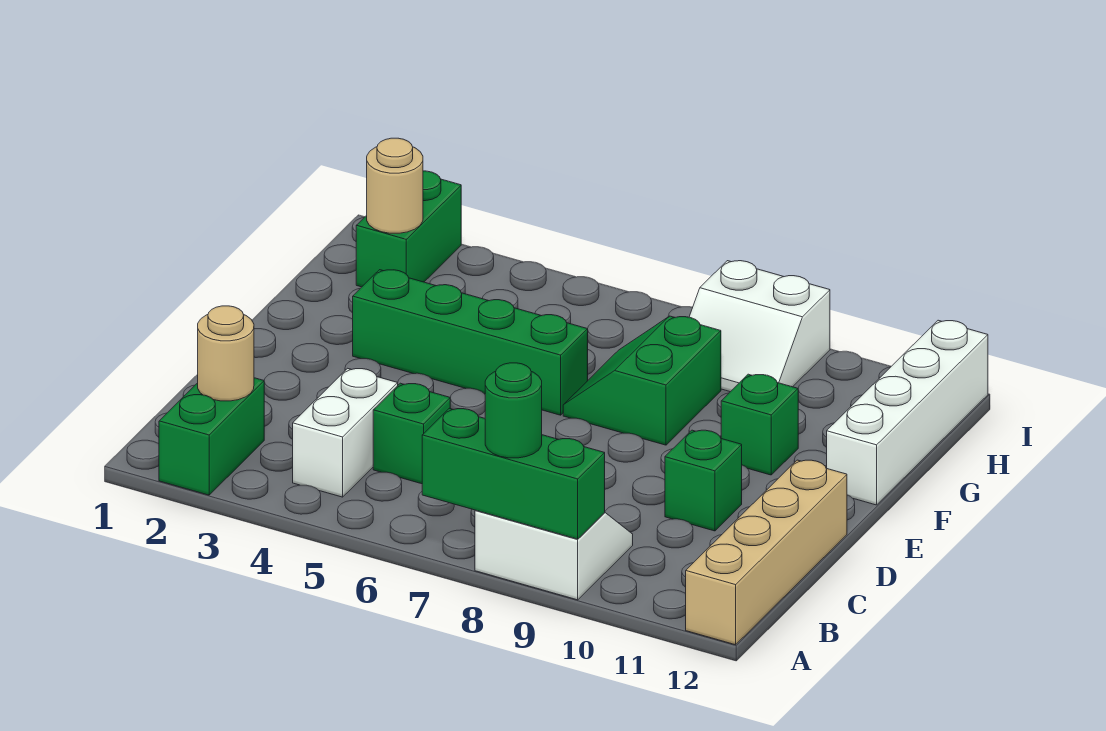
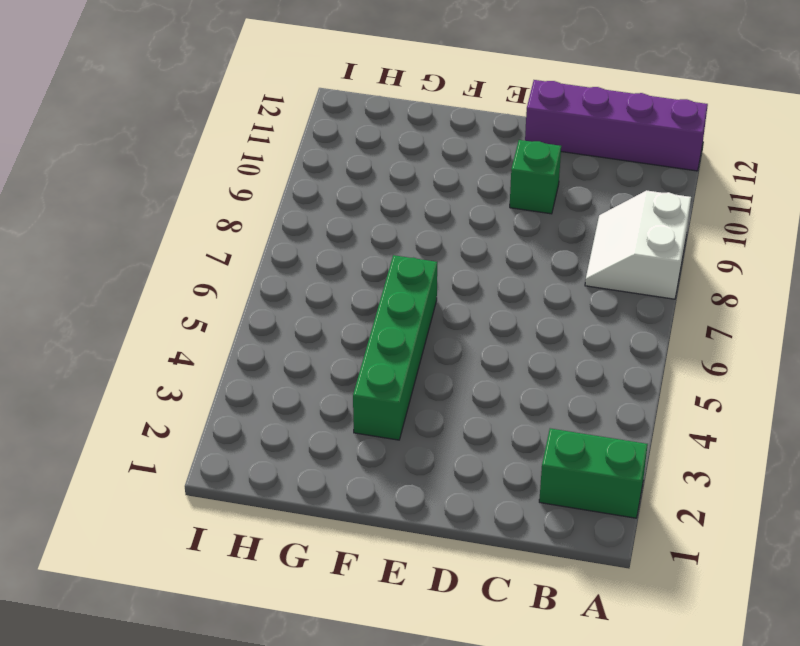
purple 1x4 brick [525,80,708,171] -> tan 1x4 brick [686,460,847,645]
none -> white 1x2 brick [293,368,398,497]
none -> green 1x1 brick [373,383,450,484]
none -> green 2x2 slope [563,316,721,445]

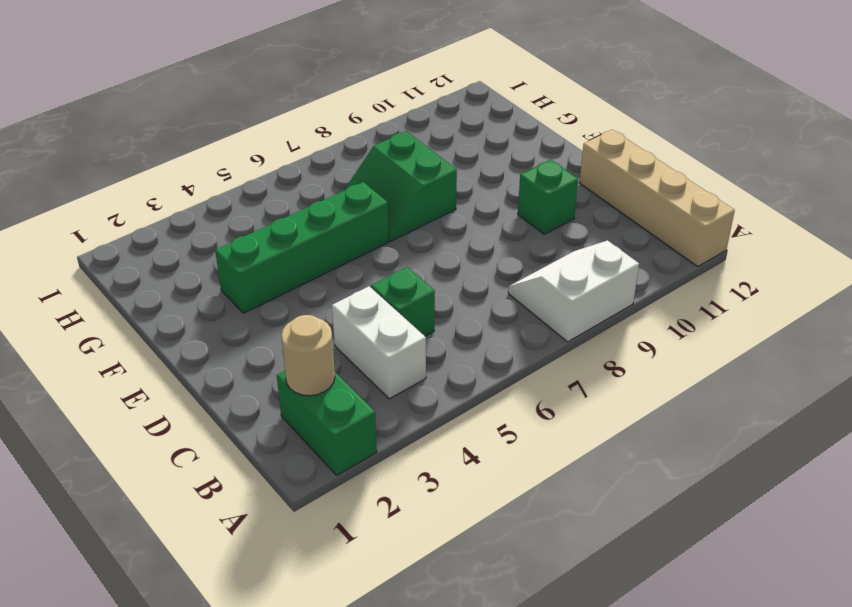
none -> green 1x1 brick [721,374,798,475]
none -> white 1x4 brick [827,320,988,505]
none -> green 1x2 brick [356,171,461,287]

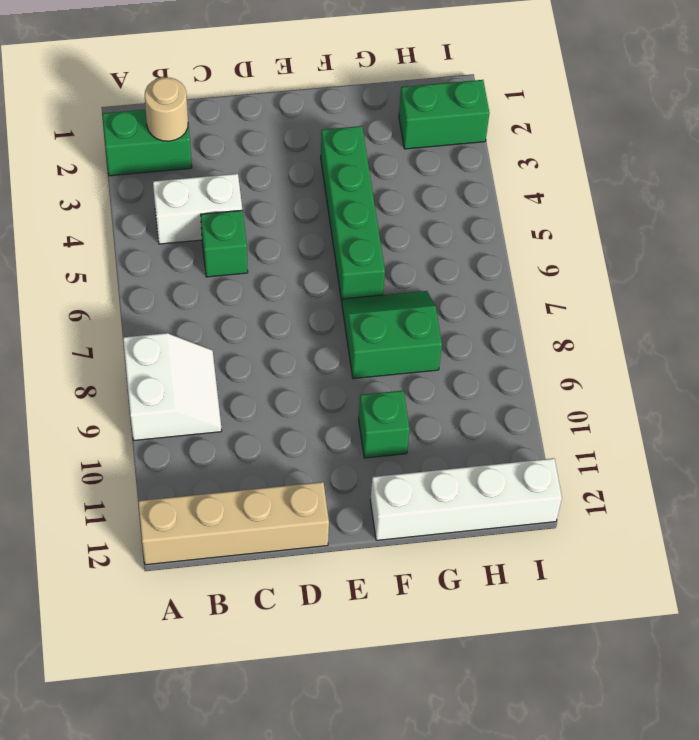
none -> green 1x1 brick [665,430,742,531]
none -> white 2x2 slope [689,261,830,392]
none -> green 1x3 brick [422,408,605,539]

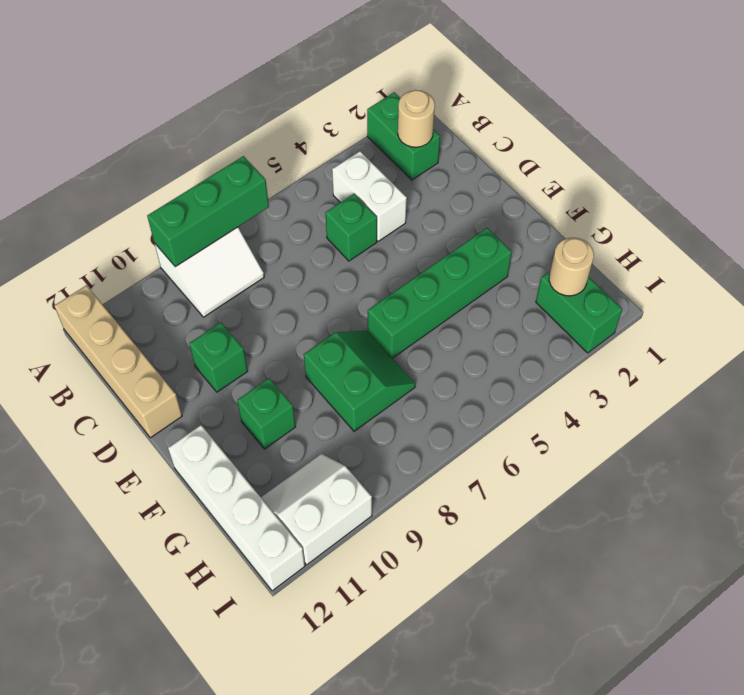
white 2x2 slope [261,454,372,565] -> white 2x2 slope moved to [689,261,830,392]
none -> green 1x1 round brick [485,363,542,458]

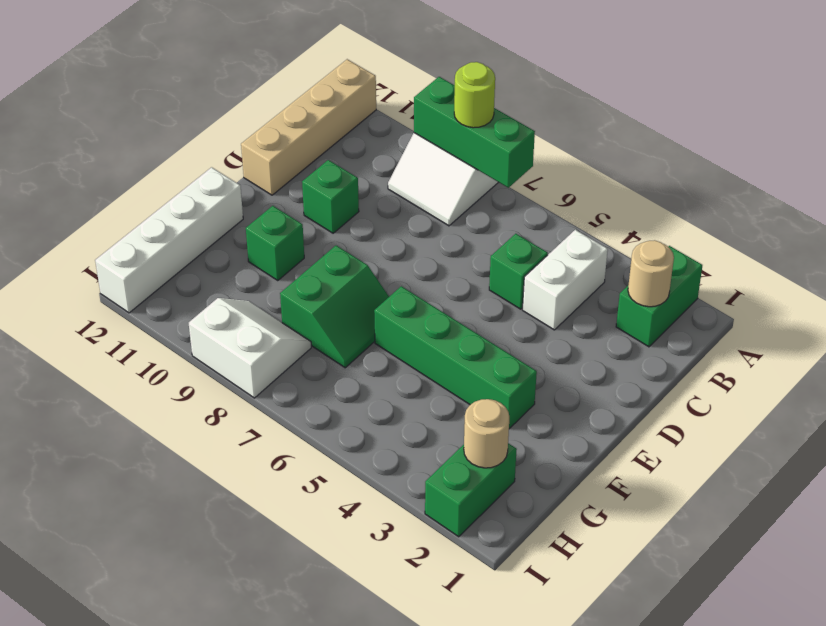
lime 1x1 round brick [454,62,495,128] -> green 1x1 round brick [485,363,542,458]

